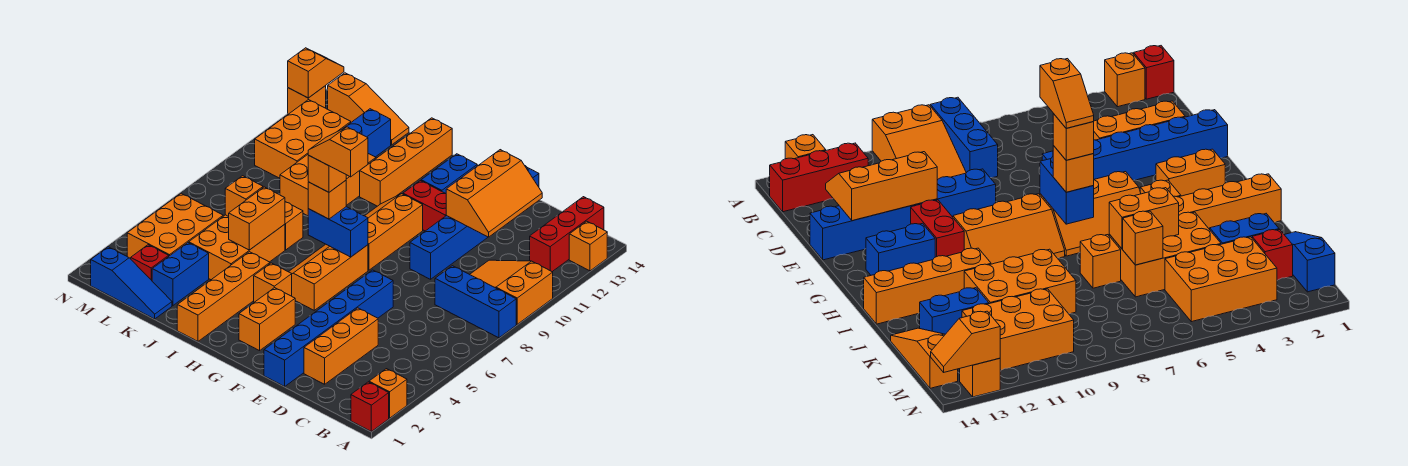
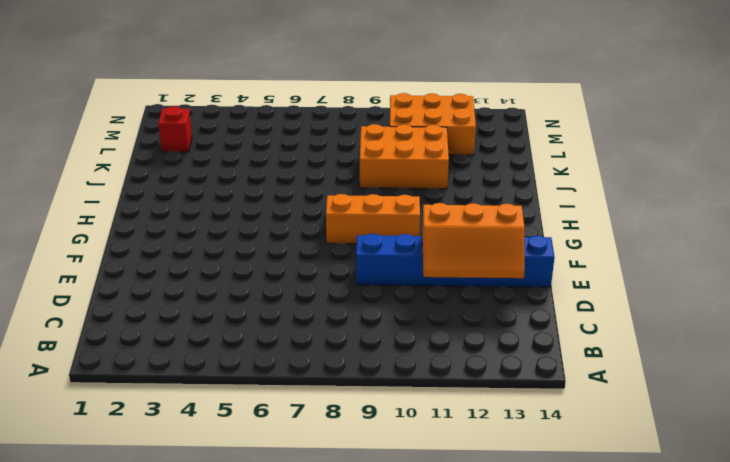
none -> red 1x1 brick [351,382,389,431]
none -> orange 1x1 brick [369,369,407,418]
none -> blue 1x3 brick [435,266,516,338]
none -> orange 2x3 slope [470,260,553,324]

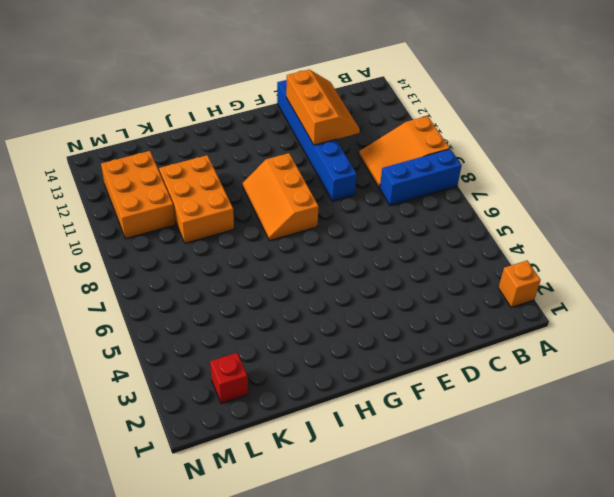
none -> red 1x1 brick [351,382,389,431]
none -> orange 1x1 brick [569,221,607,271]
none -> red 1x3 brick [530,197,604,272]
none -> orange 1x3 brick [304,308,378,384]

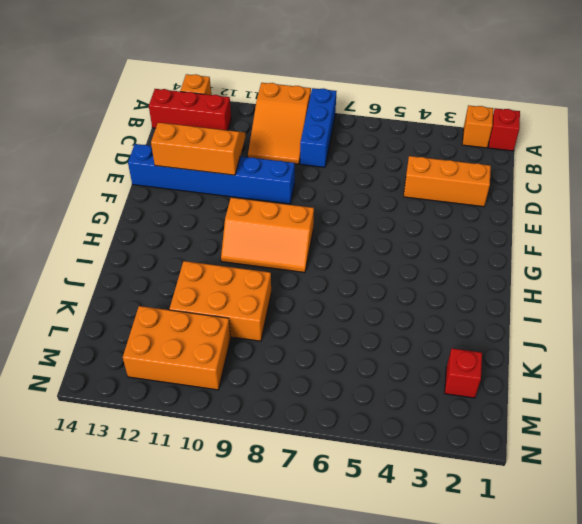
none -> blue 1x6 brick [264,270,393,386]
none -> red 1x2 brick [403,181,447,231]
none -> orange 1x2 brick [239,288,295,351]
none -> orange 2x3 slope [289,244,368,310]

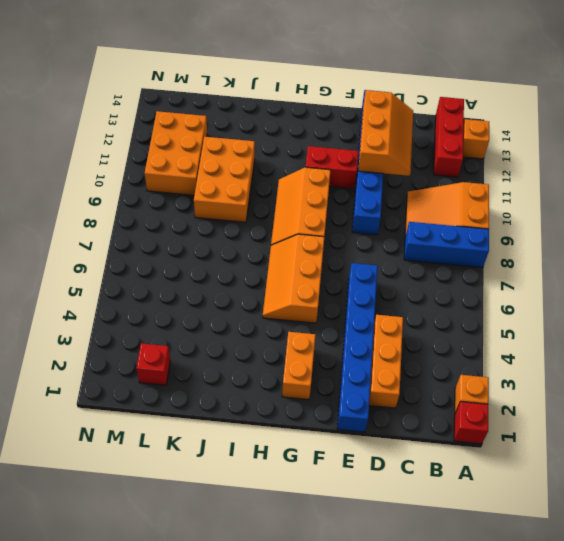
none -> blue 1x2 brick [421,154,477,194]
none -> orange 1x1 brick [254,263,292,302]
none -> orange 1x4 brick [177,252,270,341]
none -> orange 1x4 brick [360,118,452,206]

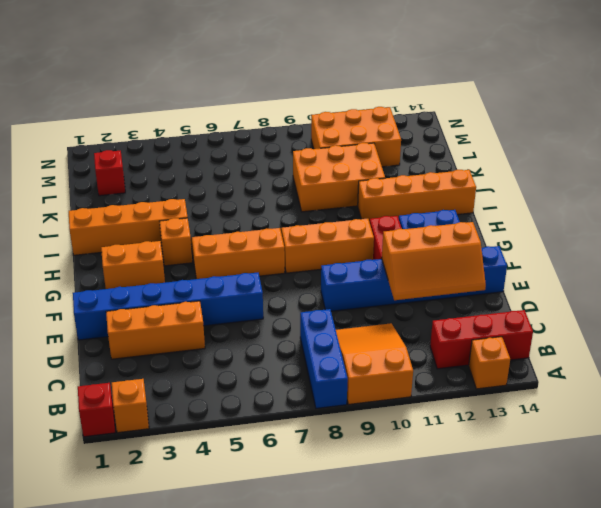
none -> orange 2x3 brick [189,215,285,280]
none -> orange 1x1 brick [285,202,303,250]
none -> blue 1x3 slope [91,247,172,319]
none -> blue 1x2 brick [152,243,209,306]

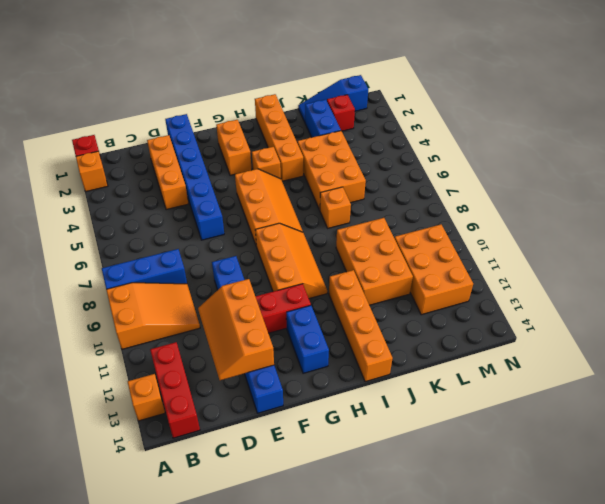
none -> blue 1x2 brick [343,109,391,157]
none -> orange 1x3 slope [328,73,409,145]
none -> orange 2x3 brick [127,193,223,259]
none -> orange 1x1 brick [288,86,326,114]

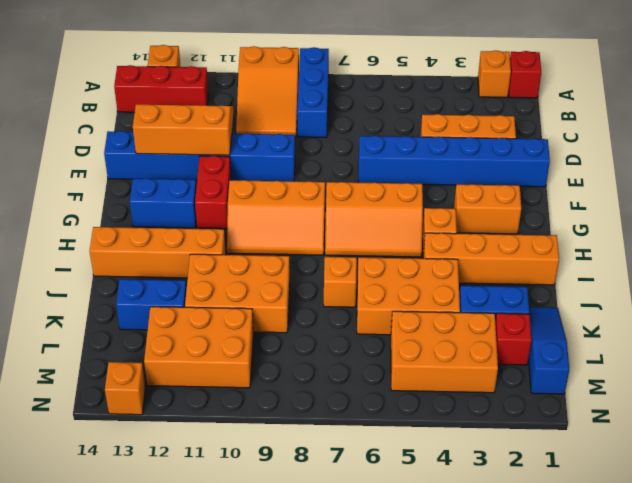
none -> orange 1x3 slope [328,73,409,145]
none -> blue 1x2 brick [308,207,368,257]
none -> orange 1x2 brick [229,187,285,250]
none -> orange 1x1 brick [225,176,263,217]

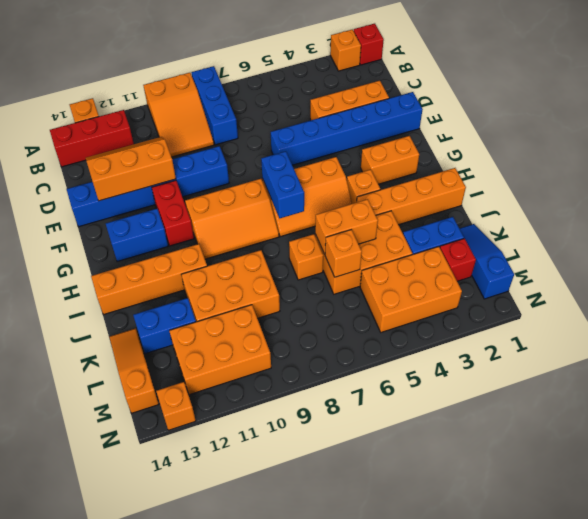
none -> orange 1x2 slope [288,48,344,98]
none -> orange 1x1 brick [308,181,346,219]
none -> orange 1x1 brick [308,156,346,192]
none -> orange 1x2 slope [308,127,368,177]

